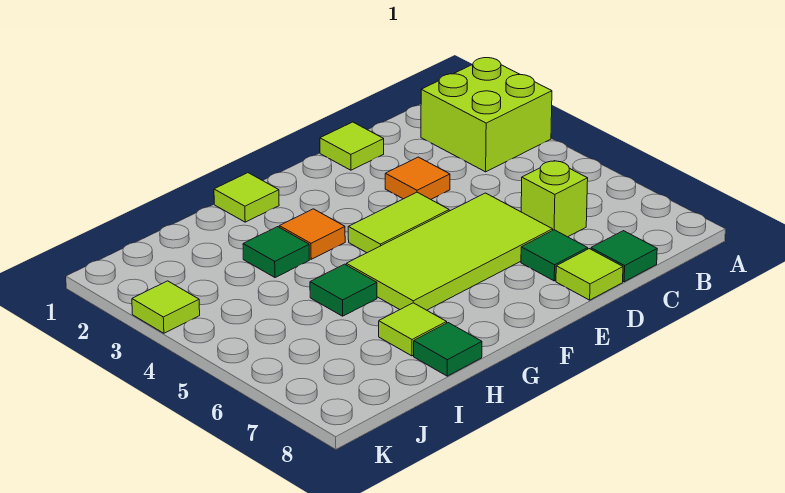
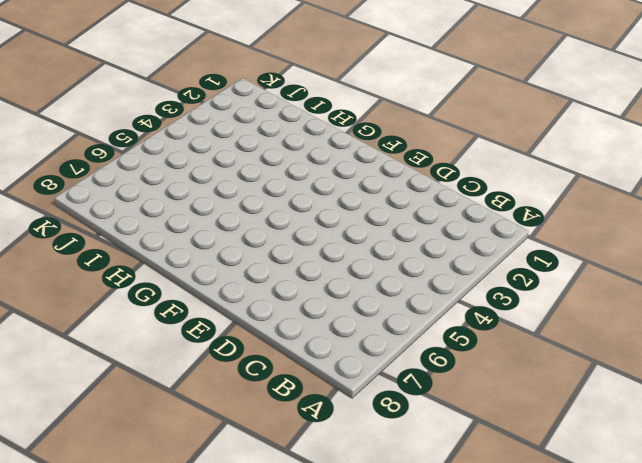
none -> lime 2x2 brick [421,58,552,172]
none -> lime 1x1 brick [521,161,588,237]
none -> green 1x1 tile [591,231,657,282]

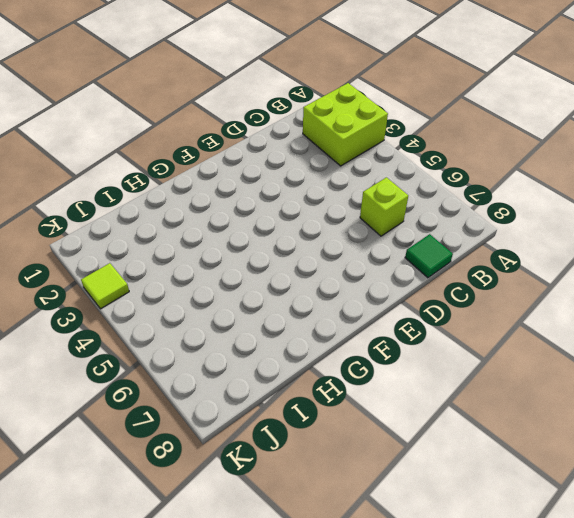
none -> lime 1x1 tile [320,122,384,170]
none -> orange 1x1 tile [385,157,450,199]
none -> lime 2x4 tile [346,193,553,310]

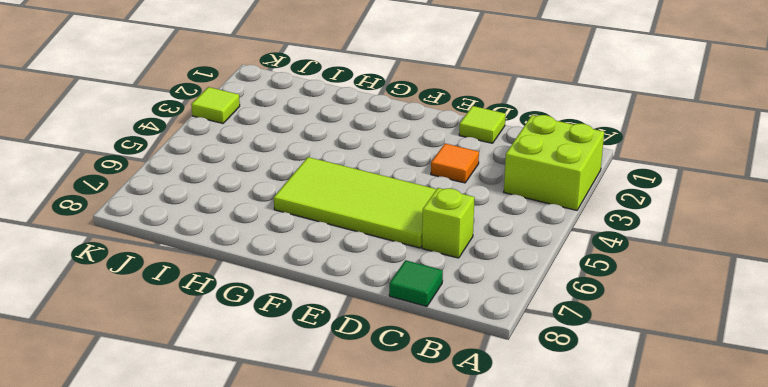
none -> green 1x1 tile [521,230,588,281]
none -> lime 1x1 tile [556,249,623,300]
none -> lime 1x2 tile [348,192,449,253]

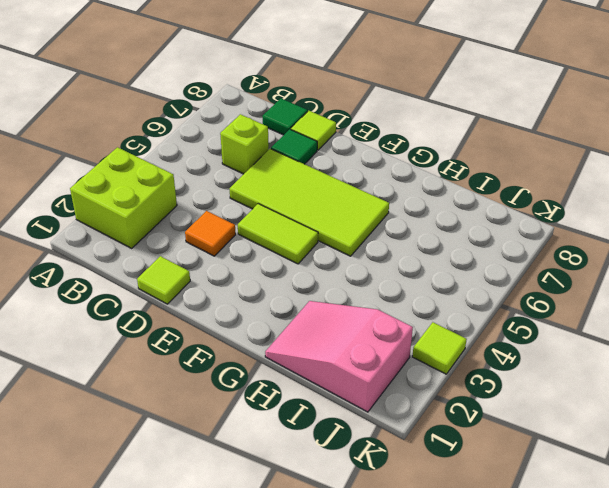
pink 2x3 slope [265,301,413,412] -> none
none -> lime 1x1 tile [214,173,279,222]
none -> orange 1x1 tile [279,209,345,259]
none -> green 1x1 tile [243,227,309,278]

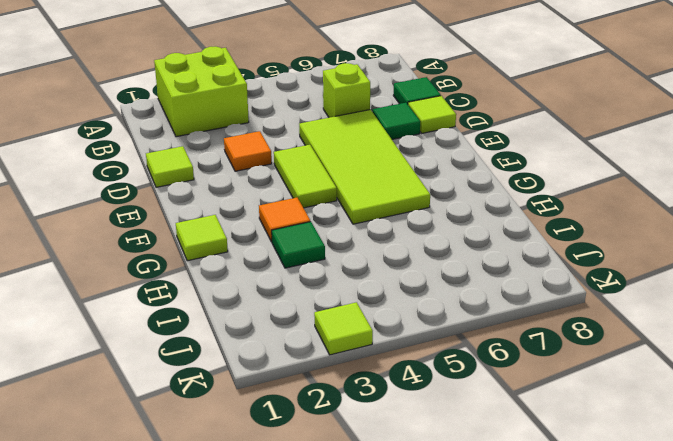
none -> green 1x1 tile [310,264,377,316]
none -> lime 1x1 tile [379,303,447,356]
none -> green 1x1 tile [414,323,482,376]

